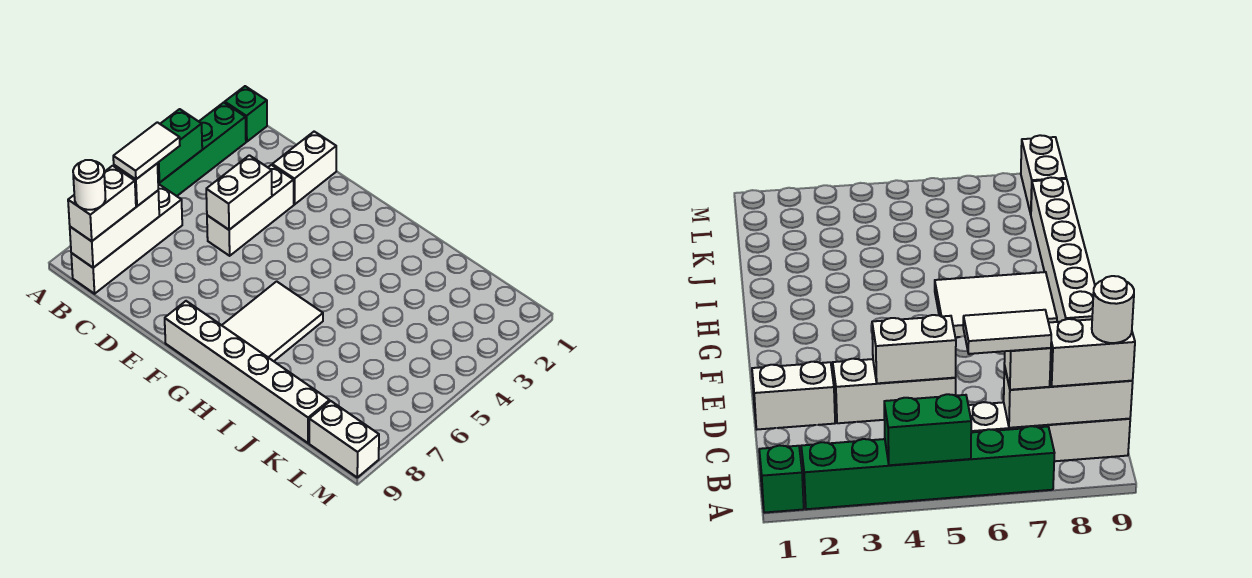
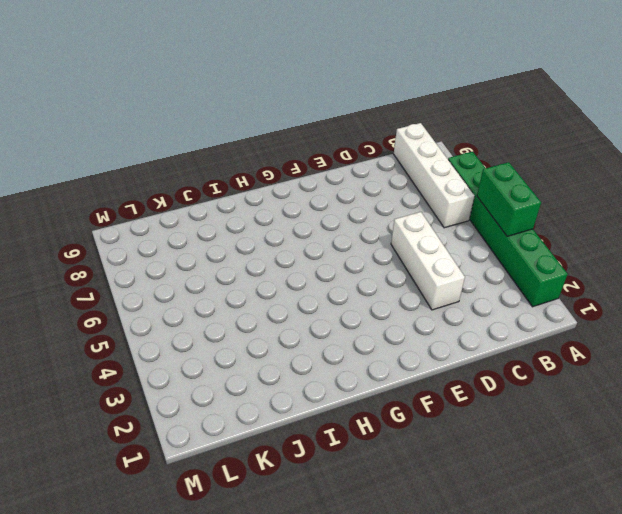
none -> green 1x1 brick [225,86,267,142]
none -> white 1x2 brick [272,132,336,204]
none -> white 1x6 brick [165,301,330,443]

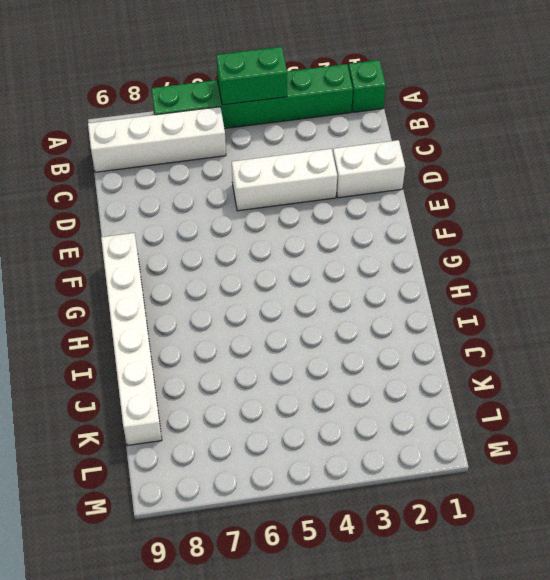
none -> white 2x3 tile [222,281,323,361]
none -> white 1x2 brick [309,401,379,477]
none -> white 1x3 brick [70,191,159,268]

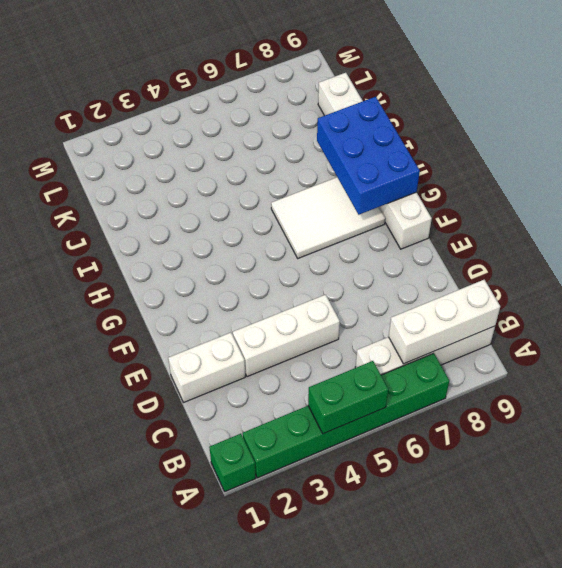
blue 2x3 brick [317,97,420,215] -> none
none -> white 1x2 brick [309,401,379,477]
none -> white 1x2 brick [206,155,272,230]
none -> white 1x1 brick [114,164,158,206]

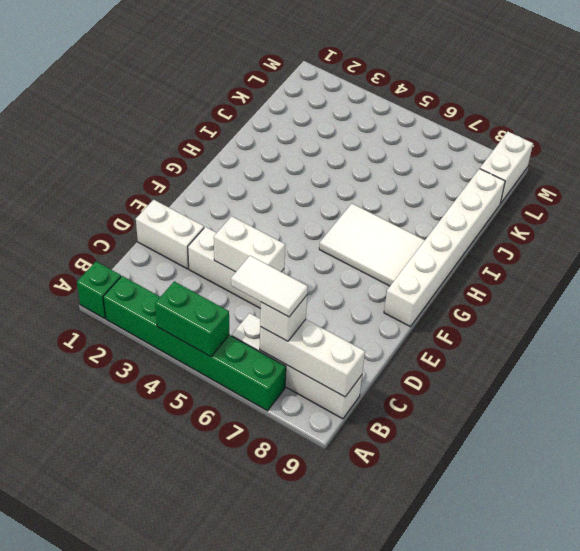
none -> white 1x2 brick [68,166,136,241]
none -> white 1x1 round brick [73,160,106,210]

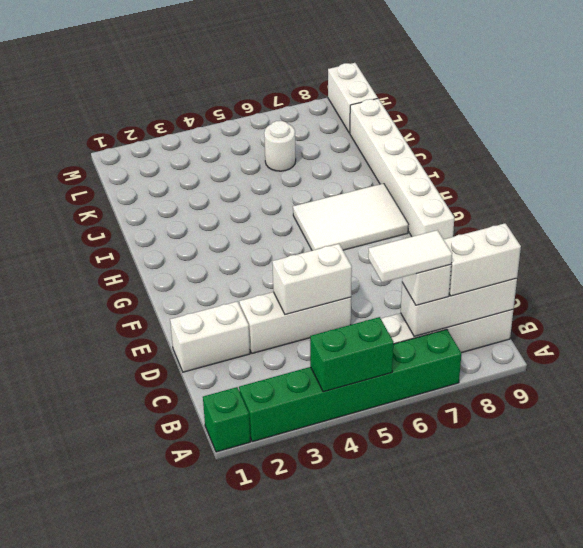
white 1x1 round brick [264,121,296,171] -> white 1x1 round brick moved to [73,160,106,210]

